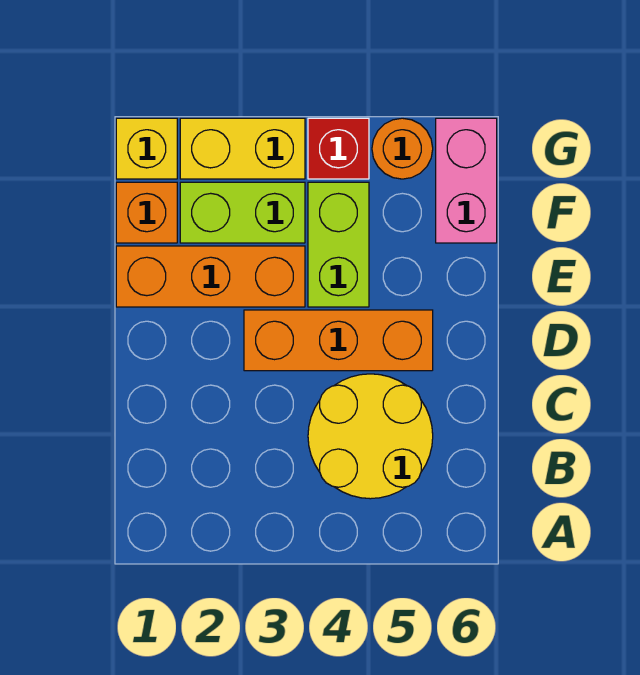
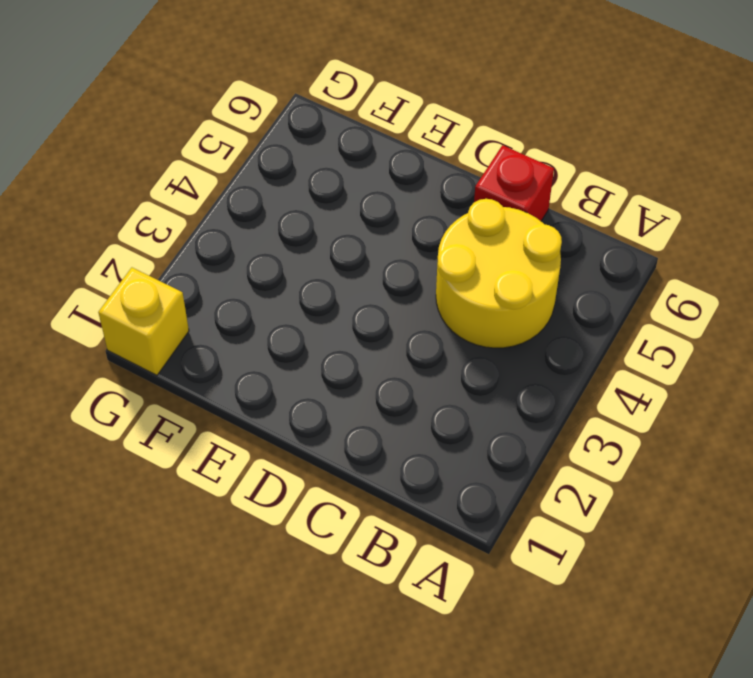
red 1x1 brick [474,145,554,221] -> red 1x1 brick moved to [308,118,369,179]
none -> orange 1x3 brick [244,310,433,371]
none -> orange 1x3 brick [116,246,305,307]

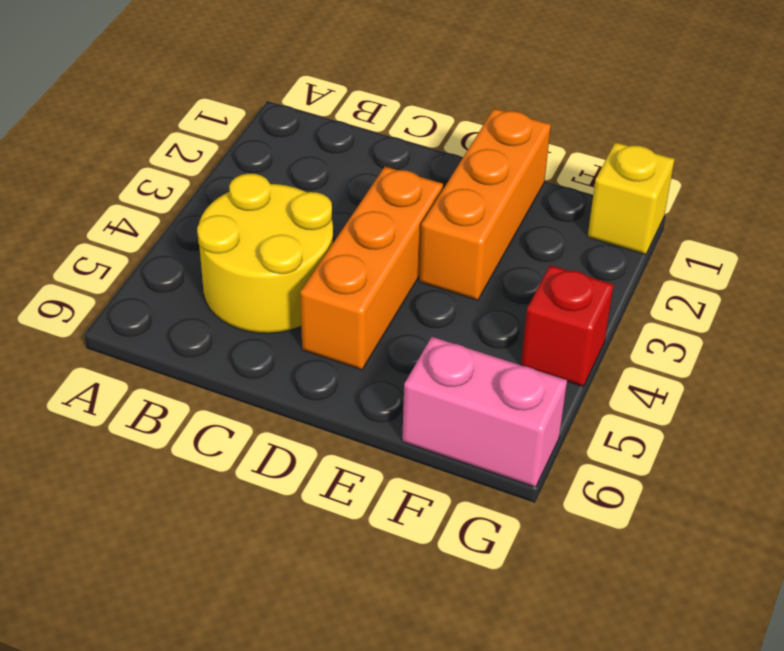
none -> lime 1x2 brick [308,182,369,307]
none -> orange 1x1 brick [116,182,177,243]

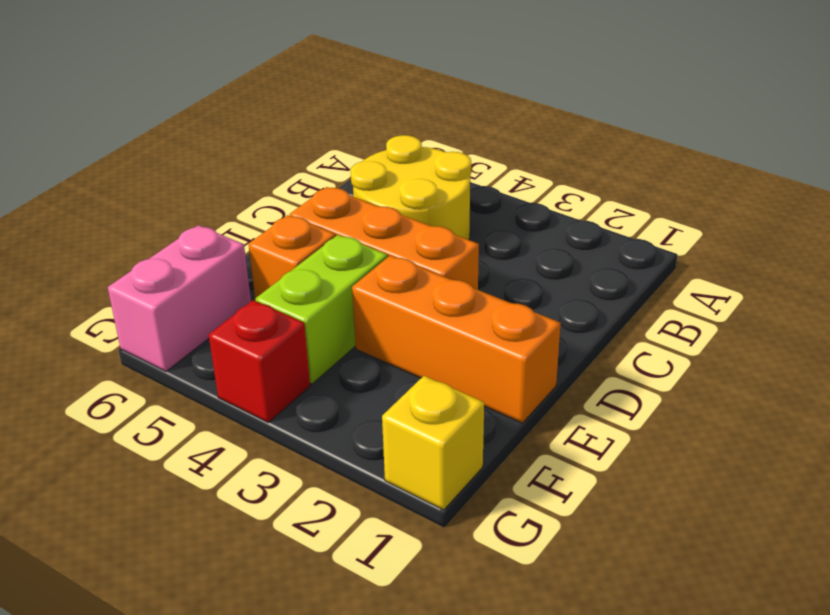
orange 1x1 brick [249,215,335,301] -> orange 1x1 brick moved to [116,182,177,243]
none -> lime 1x2 brick [180,182,305,243]
none -> yellow 1x2 brick [180,118,305,179]

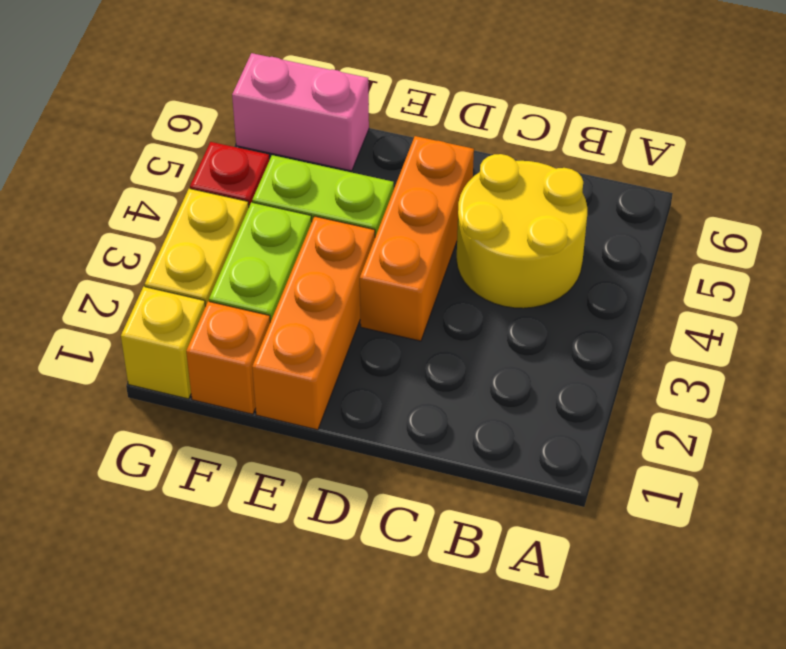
none -> orange 1x1 round brick [372,118,433,179]

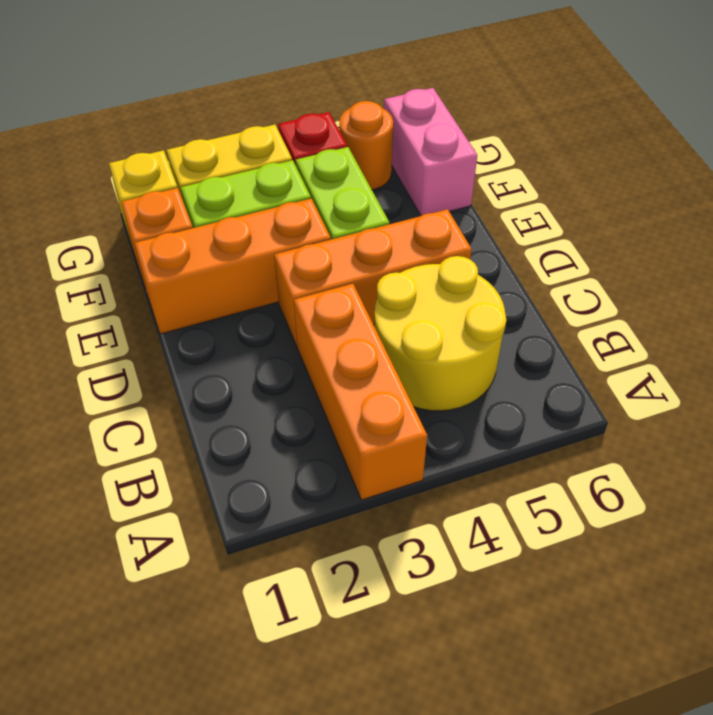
orange 1x3 brick [294,284,427,500] -> none

